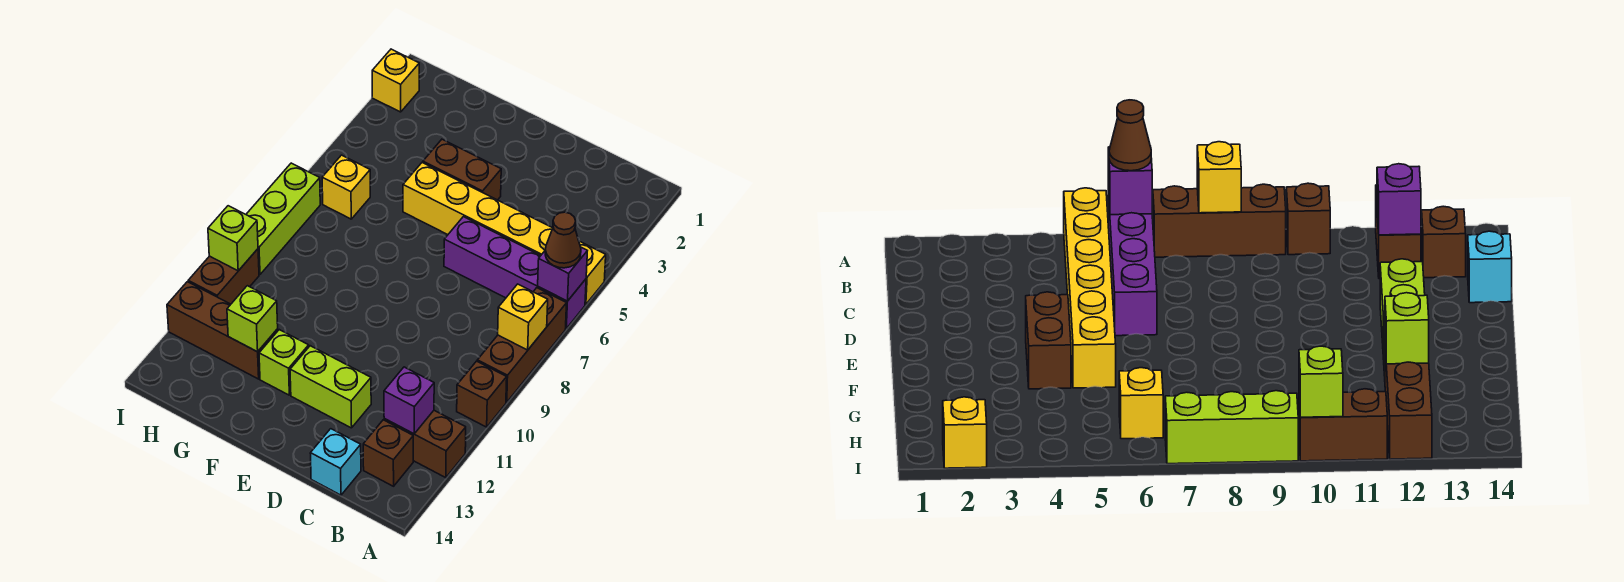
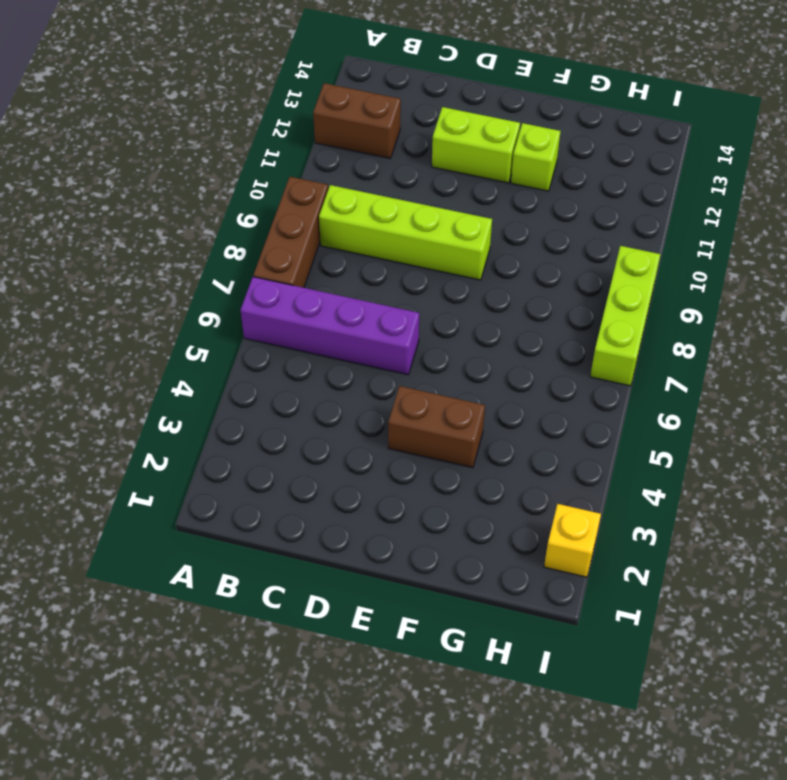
lime 1x4 brick [319,185,492,280] -> none
none -> yellow 1x6 brick [403,163,606,304]
none -> brown 1x1 brick [457,361,507,427]
none -> brown 1x1 brick [363,420,413,486]

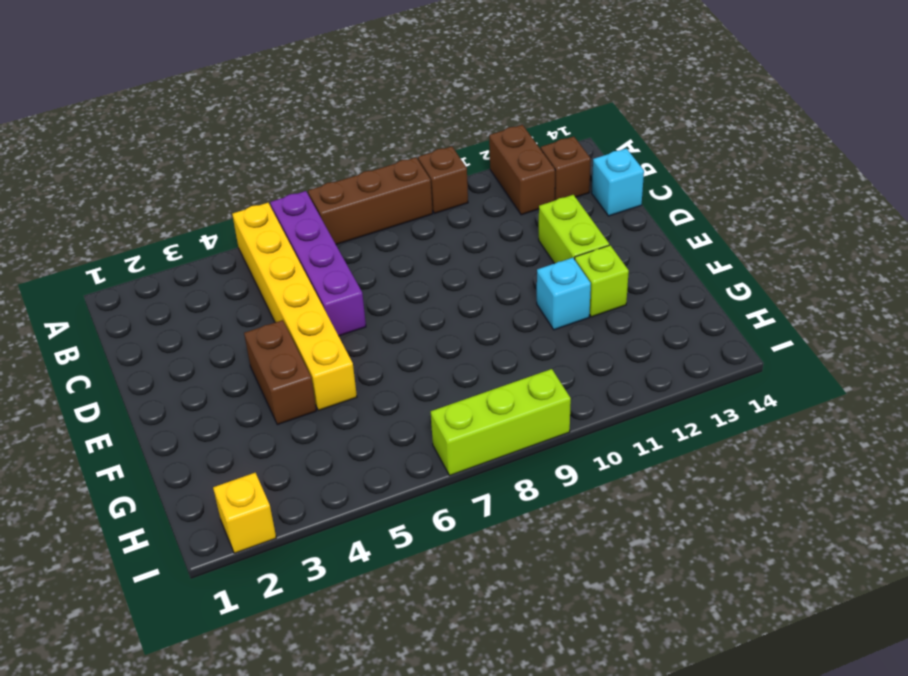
cyan 1x1 brick [537,258,591,330] -> none
none -> brown 1x3 brick [167,282,278,379]
none -> yellow 1x1 brick [322,155,370,219]
none -> brown 1x2 brick [188,249,259,304]

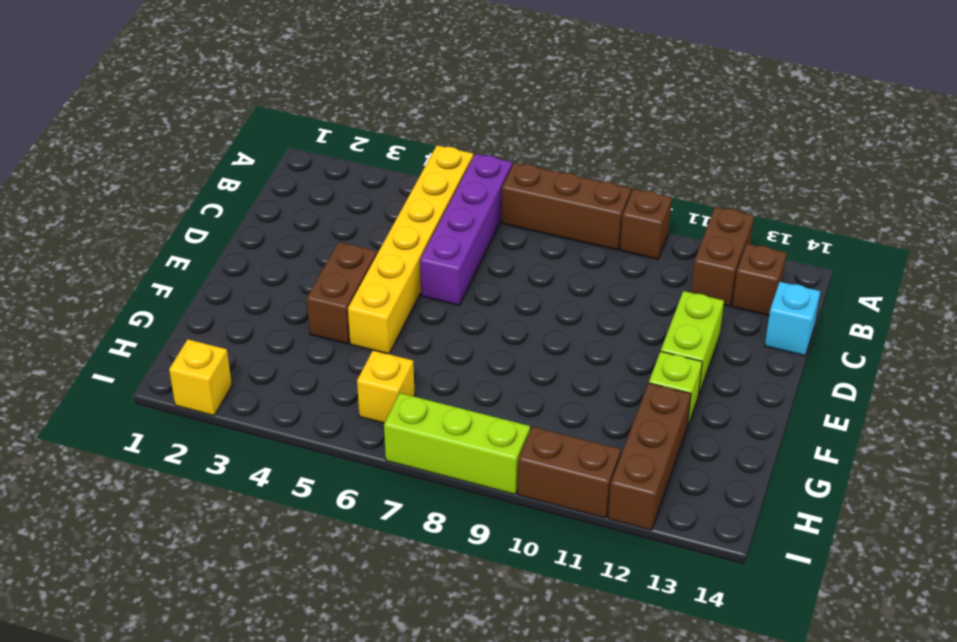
none -> purple 1x1 brick [538,247,587,301]
none -> yellow 1x1 brick [498,284,548,350]
none -> purple 1x1 brick [384,367,434,434]

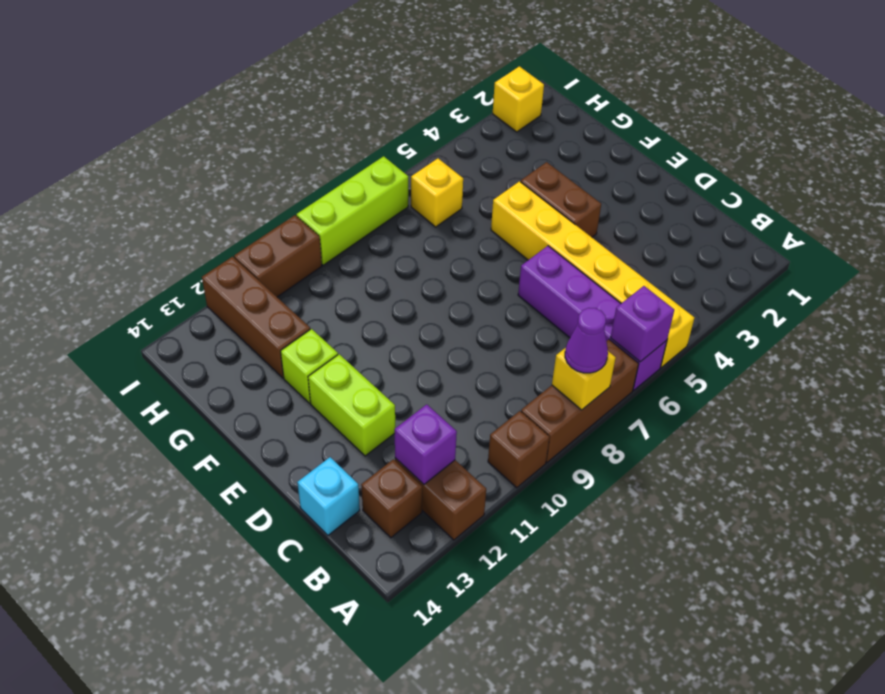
purple 1x1 cone [565,308,608,373] -> none
none -> lime 1x1 brick [227,286,278,352]
none -> lime 1x1 brick [208,206,258,271]
none -> brown 1x1 cone [545,212,581,268]

